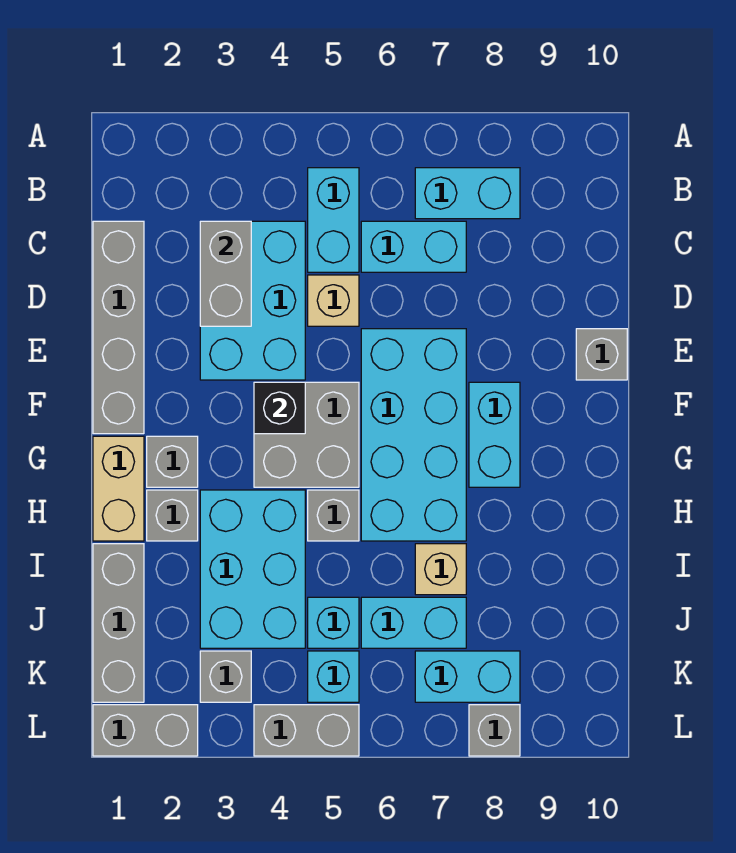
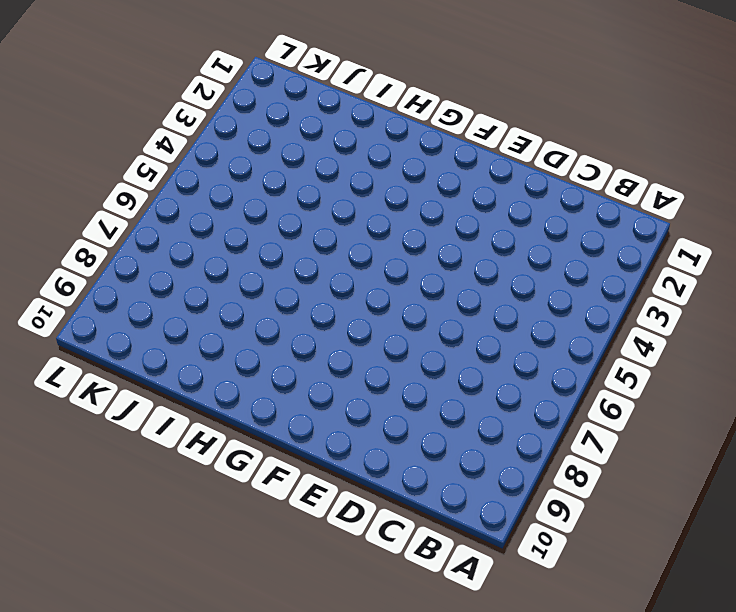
none -> cyan 1x2 brick [308,168,359,272]
none -> cyan 1x2 brick [415,168,520,219]
none -> grey 1x4 brick [93,221,144,434]

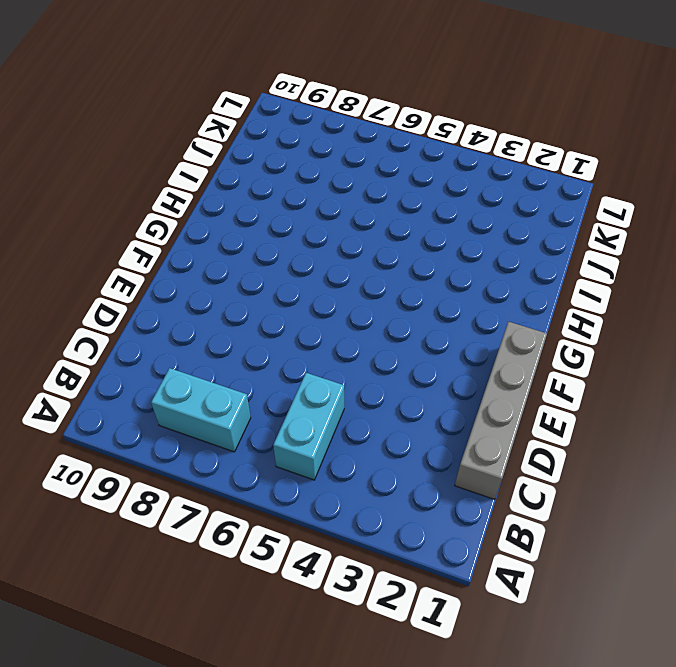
none -> cyan 2x3 brick [200,221,305,380]
none -> cyan 1x2 brick [361,221,466,272]
none -> tan 1x1 brick [308,275,359,326]

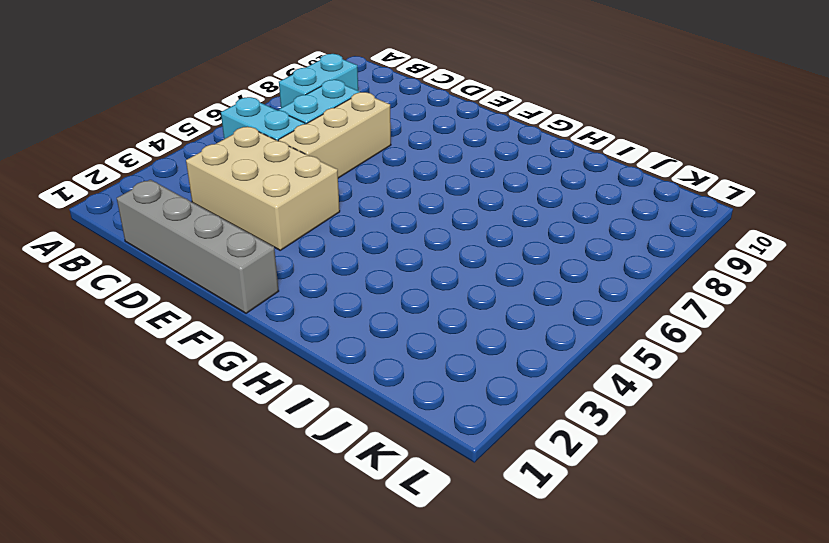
tan 2x3 brick [186,127,340,250] -> cyan 2x3 brick [200,221,305,380]
tan 1x3 brick [278,92,391,178] -> tan 1x1 brick [308,275,359,326]
none -> cyan 2x4 brick [361,329,466,541]
none -> grey 1x1 brick [576,329,627,380]
none -> grey 2x2 brick [254,382,359,487]

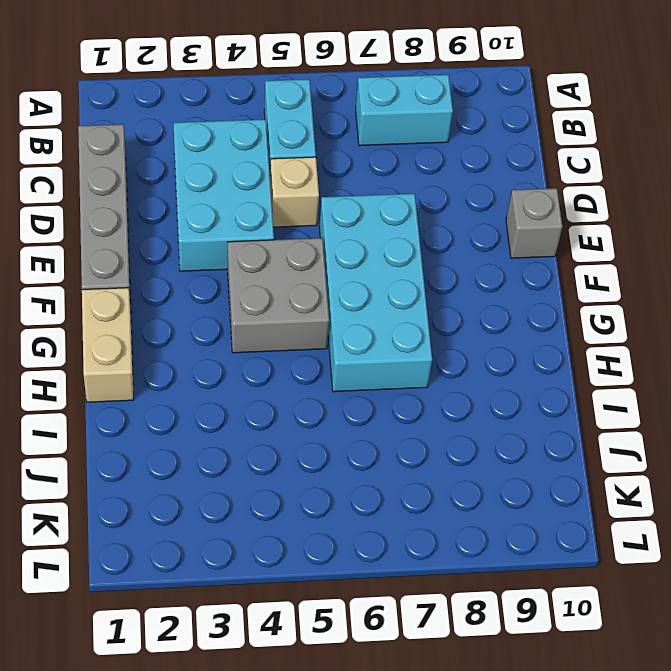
none -> cyan 1x2 brick [361,221,466,272]
none -> cyan 1x2 brick [469,382,520,487]
none -> grey 1x1 brick [147,436,198,487]

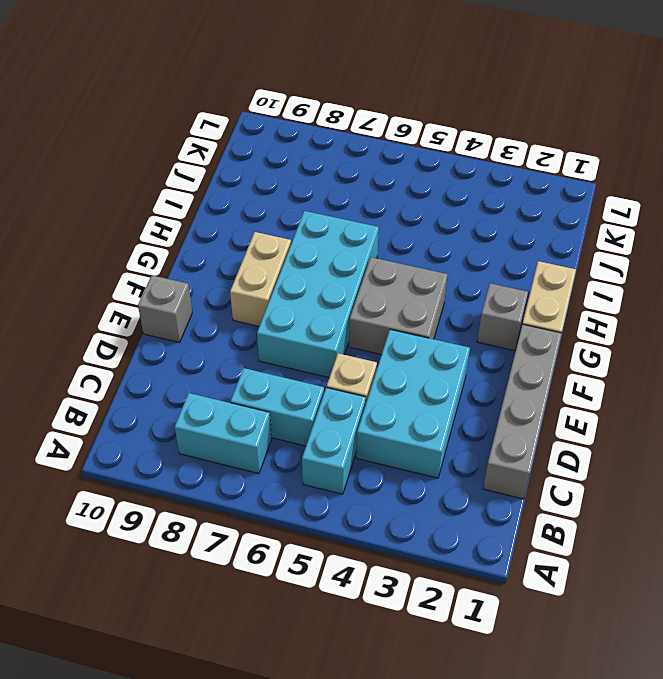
tan 1x2 brick [230,232,291,326] -> cyan 1x2 brick [469,382,520,487]
none -> grey 1x1 brick [147,490,198,541]
none -> cyan 2x3 brick [200,490,305,648]
none -> grey 1x1 brick [308,490,359,541]

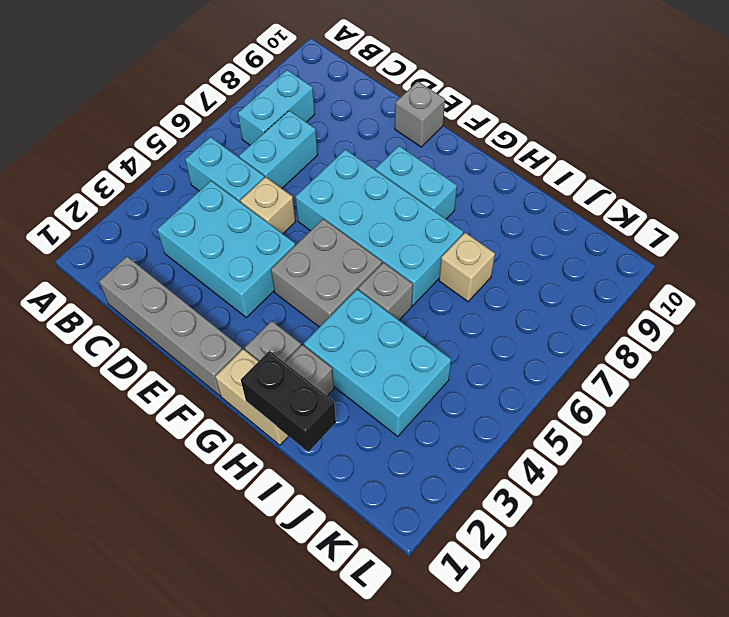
black 1x2 brick [241,351,336,452] -> none
none -> grey 1x3 brick [93,544,144,702]
none -> cyan 1x1 brick [308,597,359,648]
none -> cyan 1x2 brick [361,597,466,648]

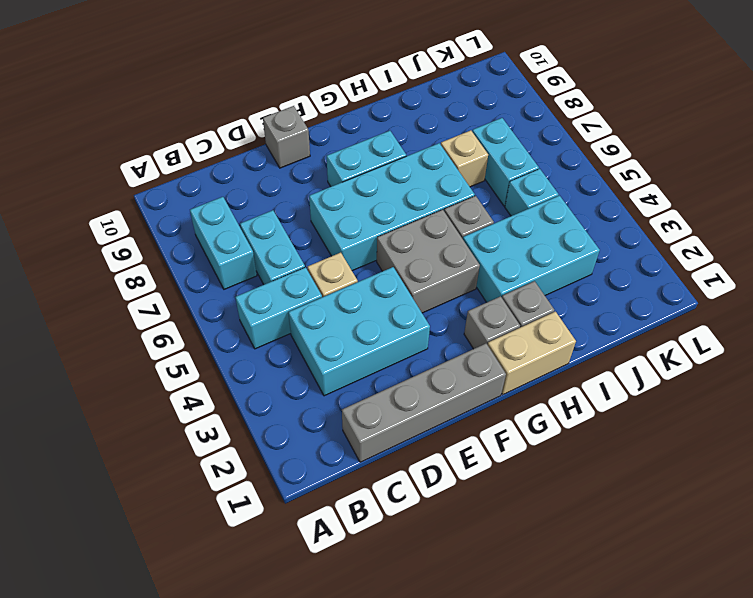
none -> grey 1x3 brick [93,544,144,702]
none -> grey 1x1 brick [200,651,251,702]
none -> cyan 1x1 brick [308,651,359,702]

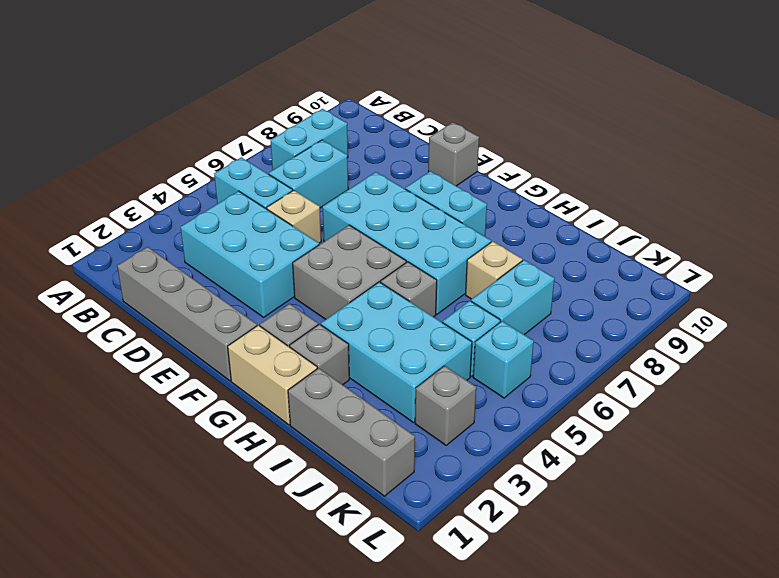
none -> cyan 1x2 brick [415,651,520,702]
none -> grey 1x2 brick [93,705,198,756]
none -> grey 1x2 brick [254,705,359,756]

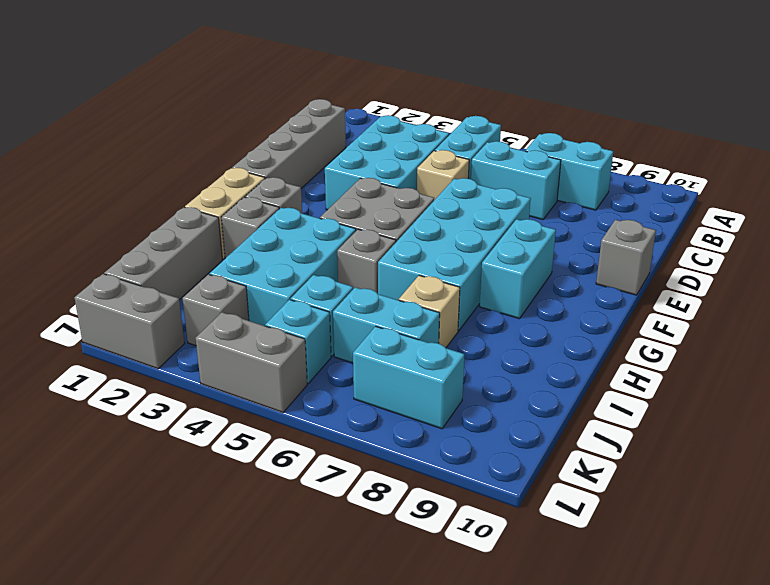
none -> grey 1x1 brick [469,705,520,756]
none -> grey 1x2 brick [200,221,251,326]
none -> black 1x1 brick [254,382,305,434]

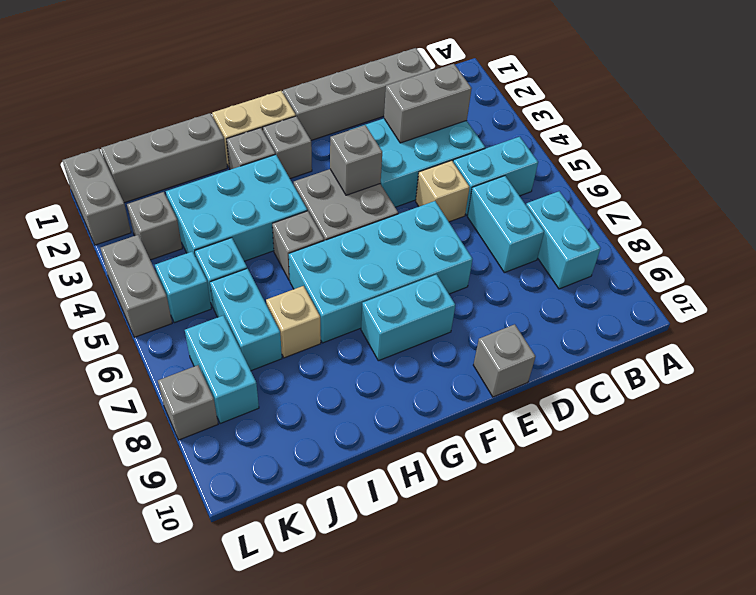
grey 1x1 brick [330,125,382,195] -> black 1x1 brick [254,382,305,434]

